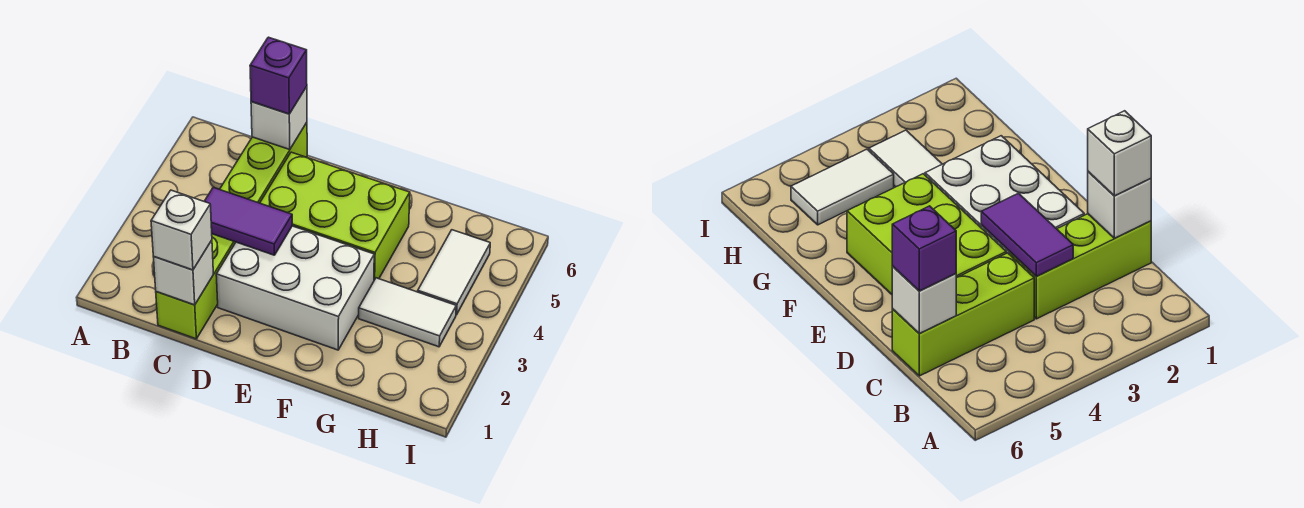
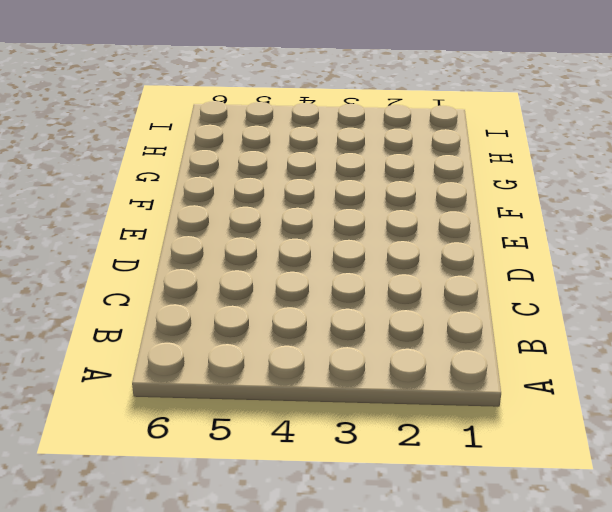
none -> lime 1x3 brick [156,234,236,339]
none -> lime 1x3 brick [220,123,307,203]

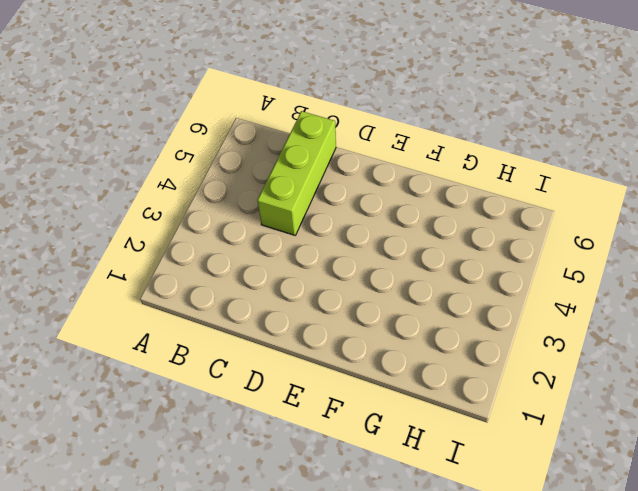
none -> lime 1x3 brick [156,234,236,339]
none -> white 2x3 brick [216,226,374,350]

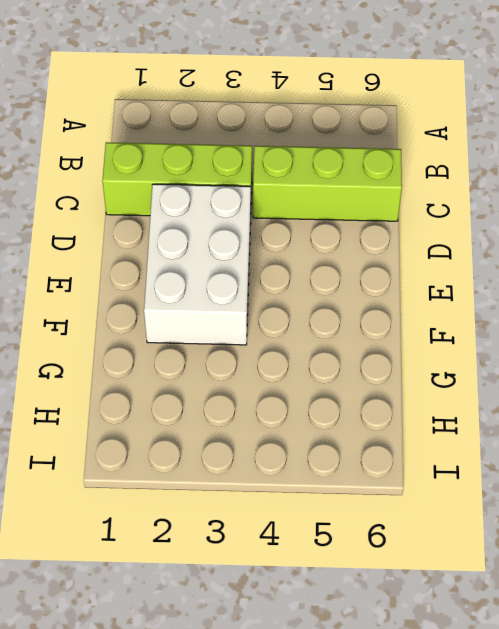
none -> lime 2x3 brick [260,152,410,280]
none -> white 1x2 tile [359,278,456,347]

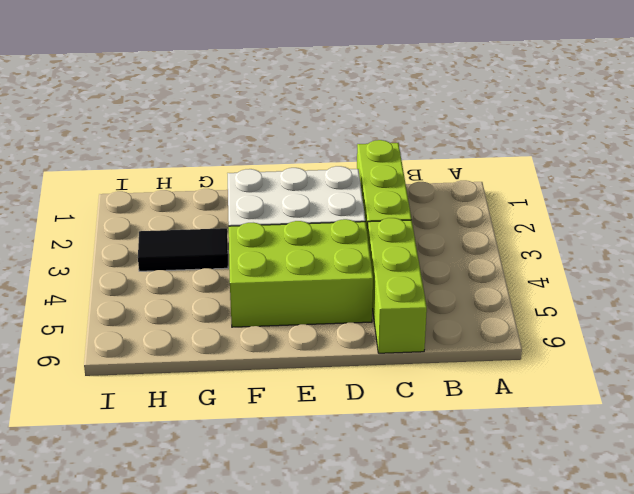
black 1x2 tile [138,228,228,271] -> white 1x2 tile [359,278,456,347]
none -> white 1x2 tile [418,230,490,315]
none -> white 1x1 brick [154,240,213,305]

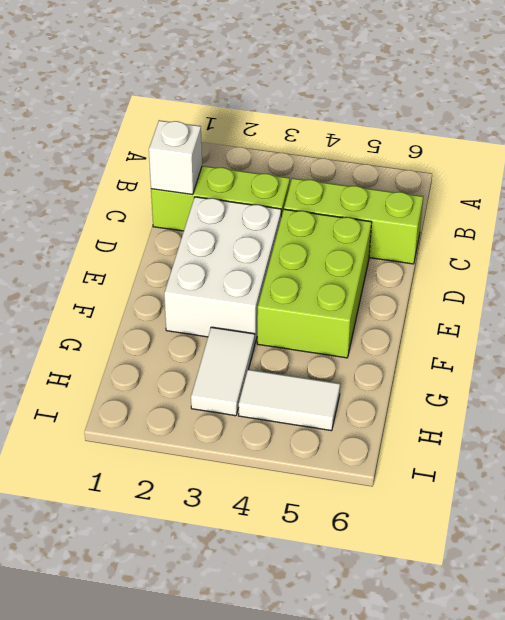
none -> purple 1x2 tile [204,187,292,255]
none -> white 1x1 brick [251,87,307,150]

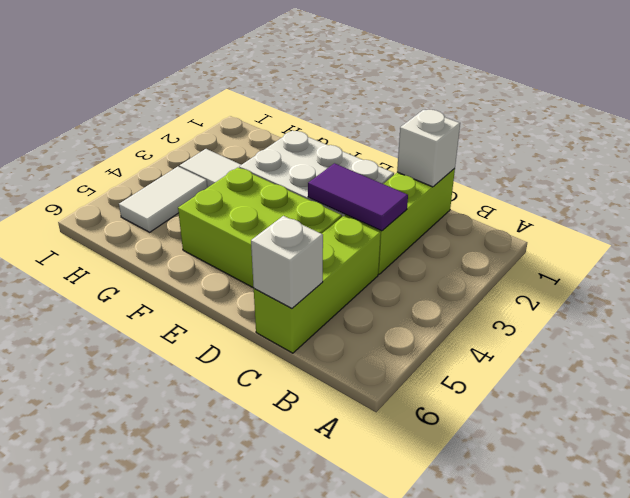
none -> white 1x1 brick [151,190,212,270]
none -> purple 1x1 brick [250,37,307,114]

